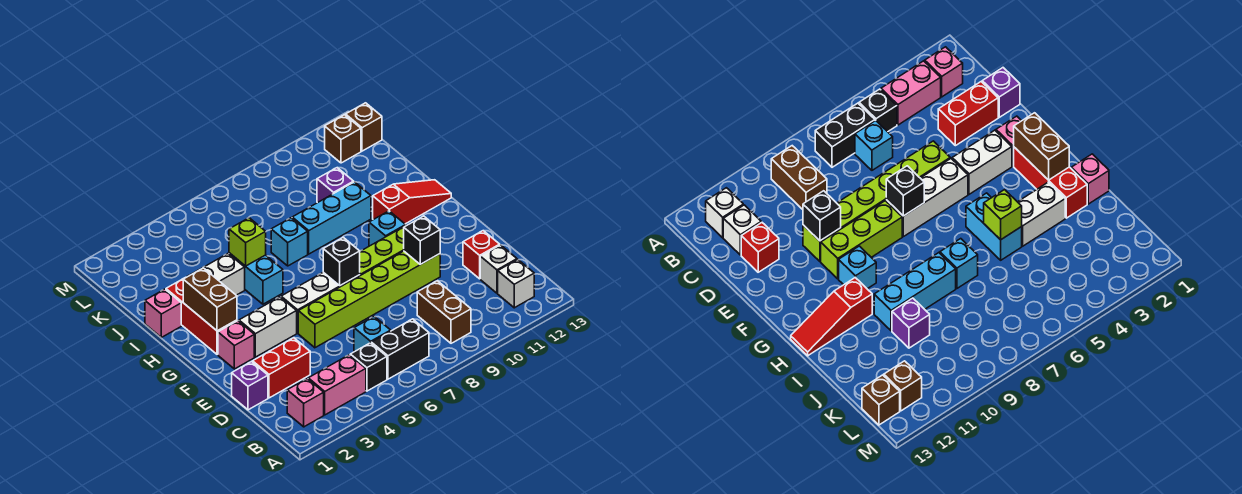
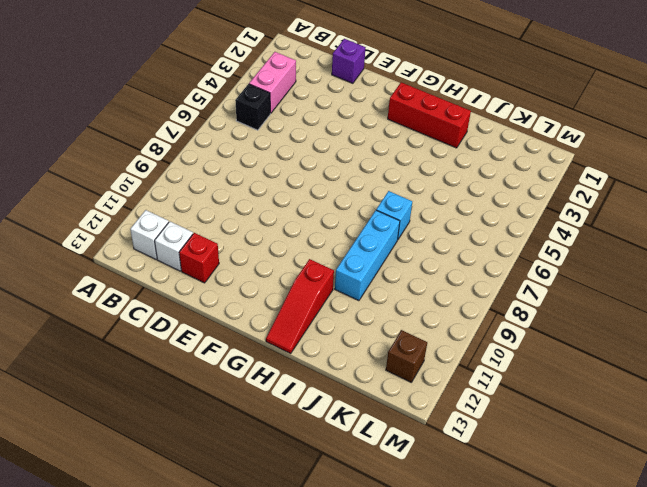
none -> pink 1x1 brick [287,379,324,427]
none -> black 1x2 brick [371,319,429,379]
none -> brown 1x2 brick [417,281,471,343]
none -> cyan 1x1 brick [354,317,391,352]

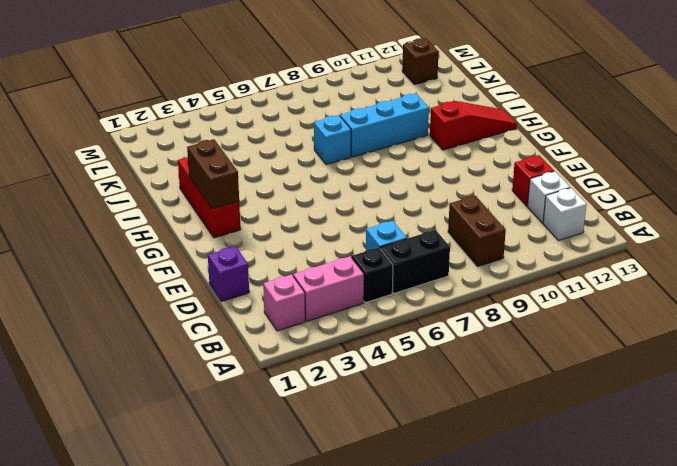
none -> red 1x2 brick [253,338,310,398]
none -> lime 1x6 brick [298,251,440,348]
none -> pink 1x1 brick [218,321,254,369]
none -> white 1x2 brick [239,297,297,357]

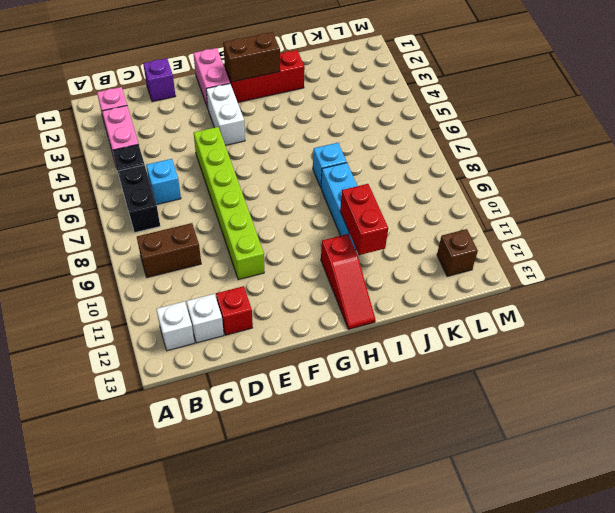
pink 1x2 brick [193,48,230,108] -> pink 1x1 brick [218,321,254,369]
red 1x2 brick [340,184,388,255] -> red 1x2 brick moved to [253,338,310,398]
none -> white 1x3 brick [281,272,360,333]
none -> lime 1x3 brick [360,226,405,276]
none -> cyan 1x1 brick [369,211,406,246]
none -> cyan 1x2 brick [229,253,283,304]

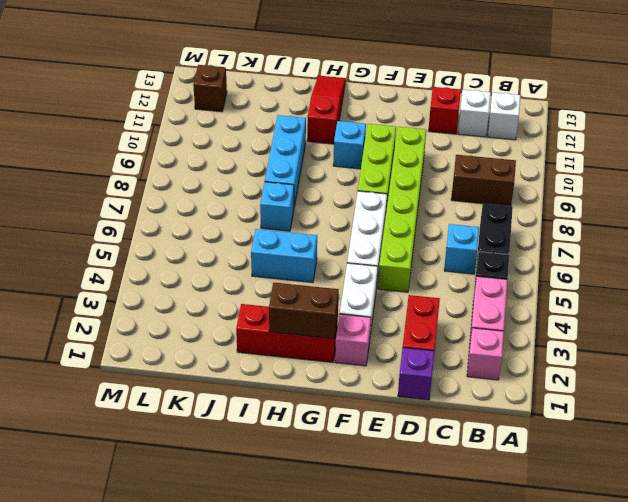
none -> pink 1x1 brick [145,289,181,337]
none -> white 1x2 brick [187,254,245,295]
none -> purple 1x1 brick [317,168,354,203]
none -> brown 1x1 brick [346,103,382,151]

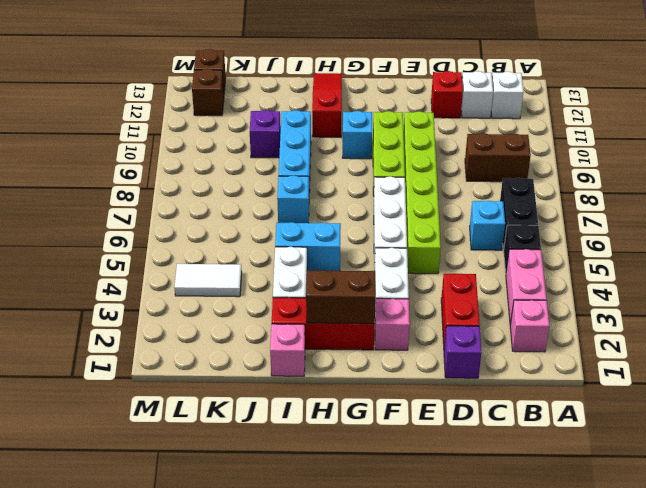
white 1x2 tile [174,264,242,297] -> none
none -> black 1x1 brick [404,216,440,264]
none -> black 1x1 brick [323,237,360,286]
none -> lime 1x1 brick [229,218,266,266]

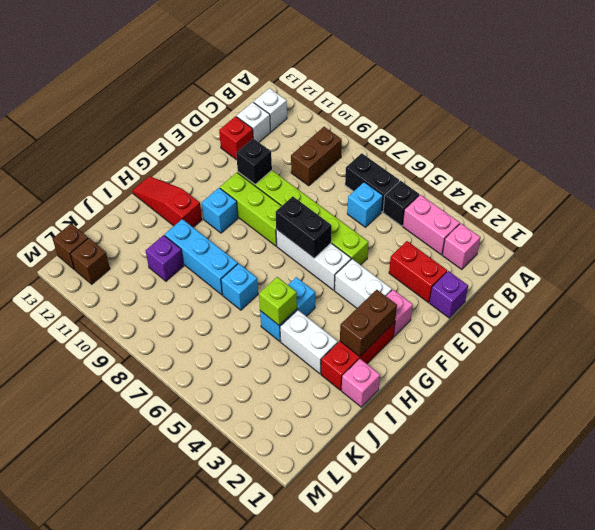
black 1x2 brick [275,196,332,258] -> black 1x1 brick [323,237,360,286]

